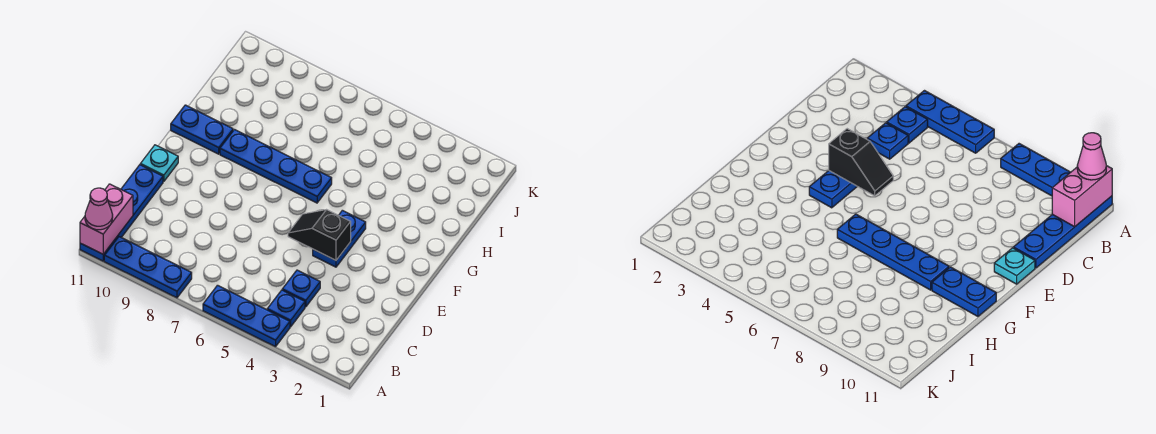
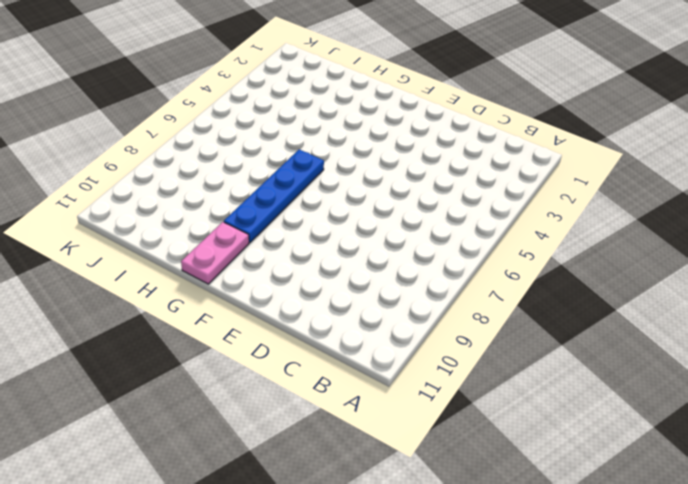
pink 1x2 plate [181,222,249,284] -> blue 1x2 plate [171,105,233,154]
none -> blue 1x3 plate [203,285,290,347]
none -> blue 1x3 plate [104,237,192,298]
none -> blue 1x4 plate [80,165,163,261]

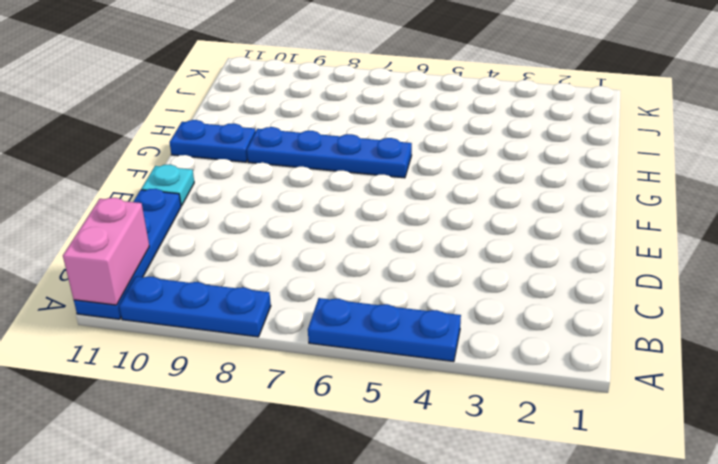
none -> blue 1x1 plate [267,290,305,327]
none -> blue 1x1 plate [282,270,320,307]
none -> blue 1x2 plate [313,210,366,267]

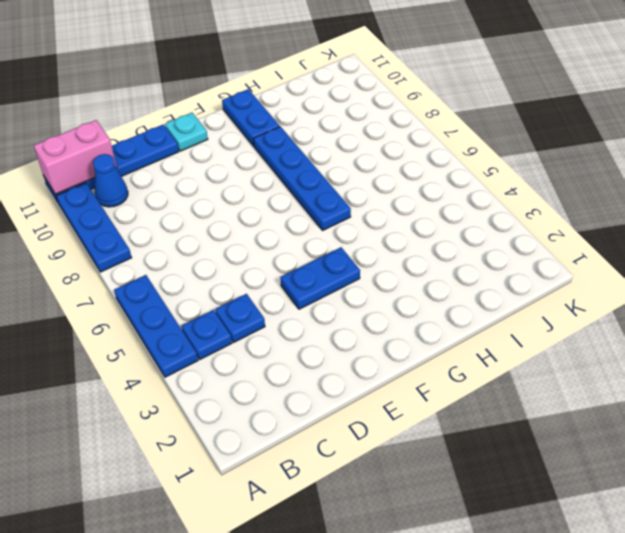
blue 1x1 cone [93,154,128,207] -> none
none -> black 1x2 slope [288,210,351,260]
none -> pink 1x1 cone [85,188,113,230]

